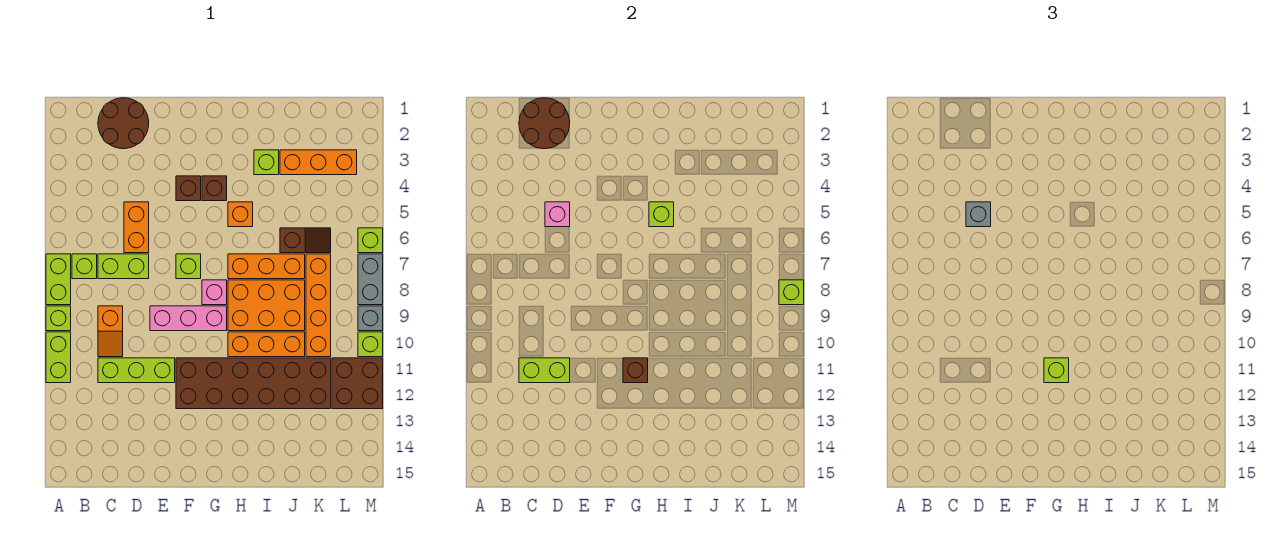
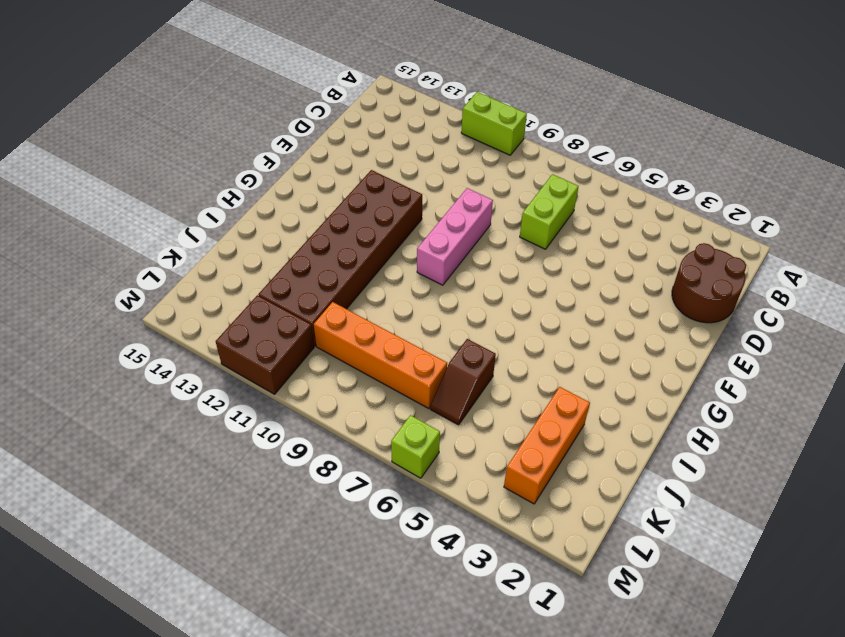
none -> lime 1x2 brick [46,254,71,305]
none -> lime 1x1 brick [46,306,71,331]
none -> lime 1x1 brick [72,254,97,279]
none -> orange 1x2 slope [98,306,123,357]

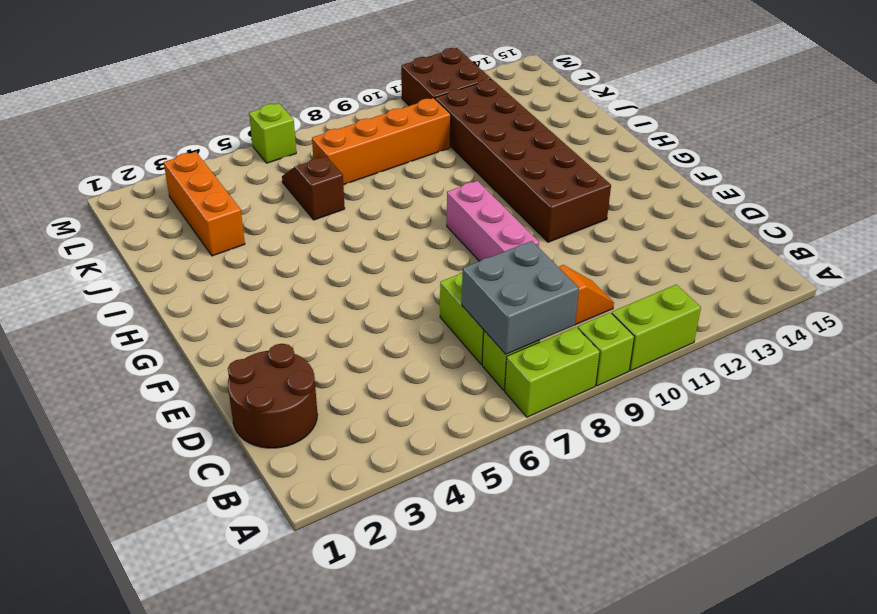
grey 2x2 brick [462,241,579,354] -> none
none -> lime 1x3 brick [98,358,175,383]
none -> orange 1x2 brick [124,202,149,253]
none -> brown 1x1 brick [176,176,201,201]
none -> lime 1x1 brick [176,254,201,279]

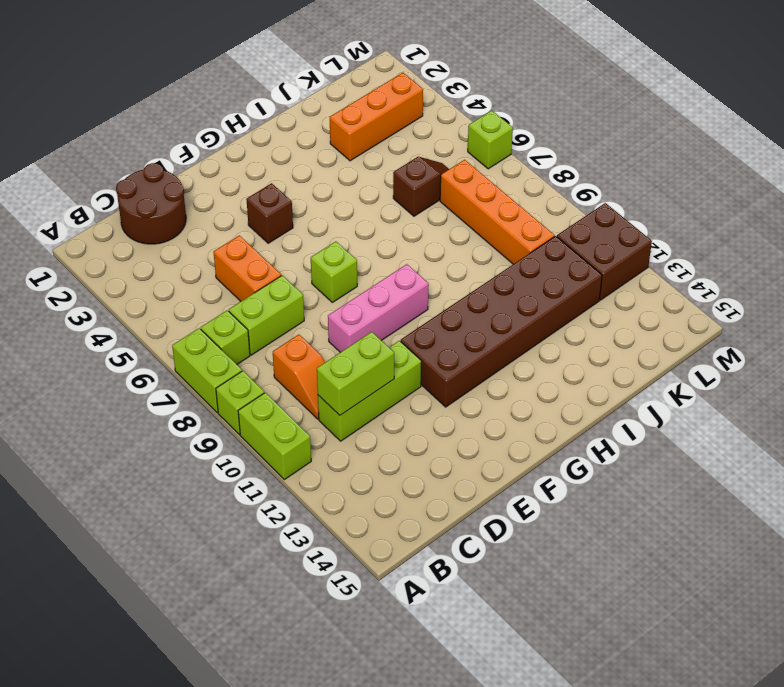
none -> brown 1x1 brick [202,176,227,201]
none -> pink 1x1 brick [202,280,227,305]
none -> orange 1x1 brick [228,202,253,227]
none -> orange 1x3 brick [228,254,305,279]

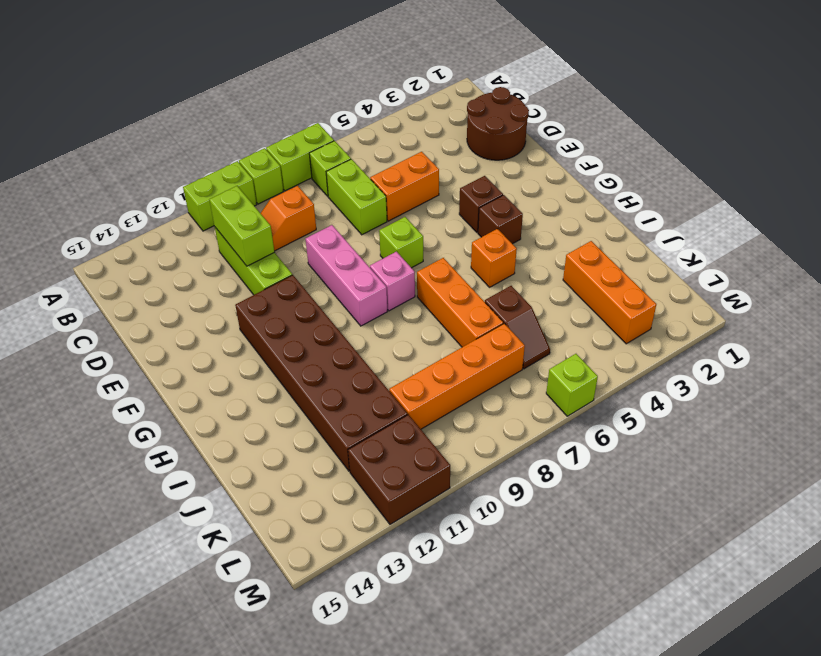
none -> orange 2x3 brick [228,280,305,331]
none -> orange 1x3 brick [228,332,305,357]
none -> lime 1x1 brick [254,150,279,175]
none -> grey 1x2 brick [358,254,383,305]

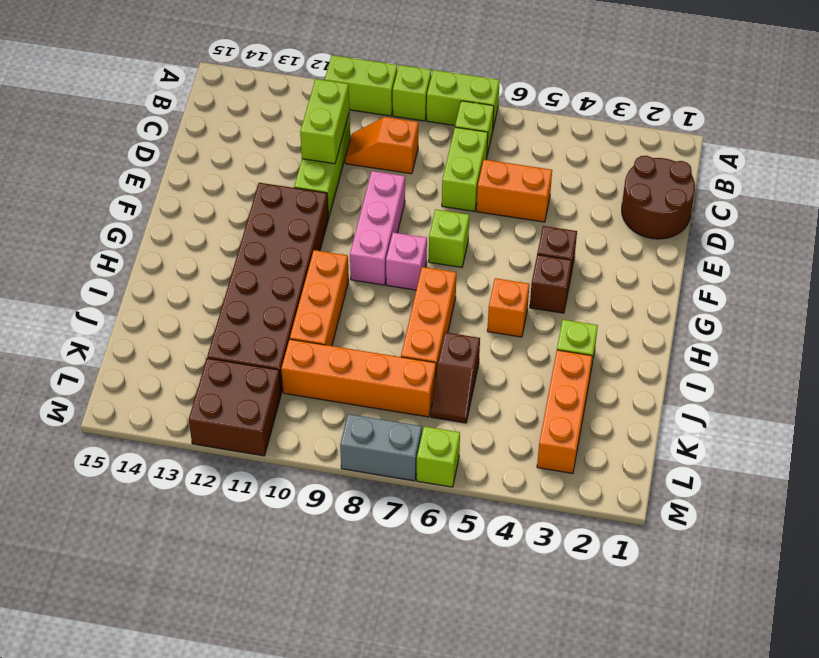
none -> orange 2x3 brick [228,280,305,331]
none -> grey 1x1 brick [358,306,383,331]
none -> lime 1x1 brick [358,332,383,357]
none -> brown 2x2 round brick [519,98,570,149]

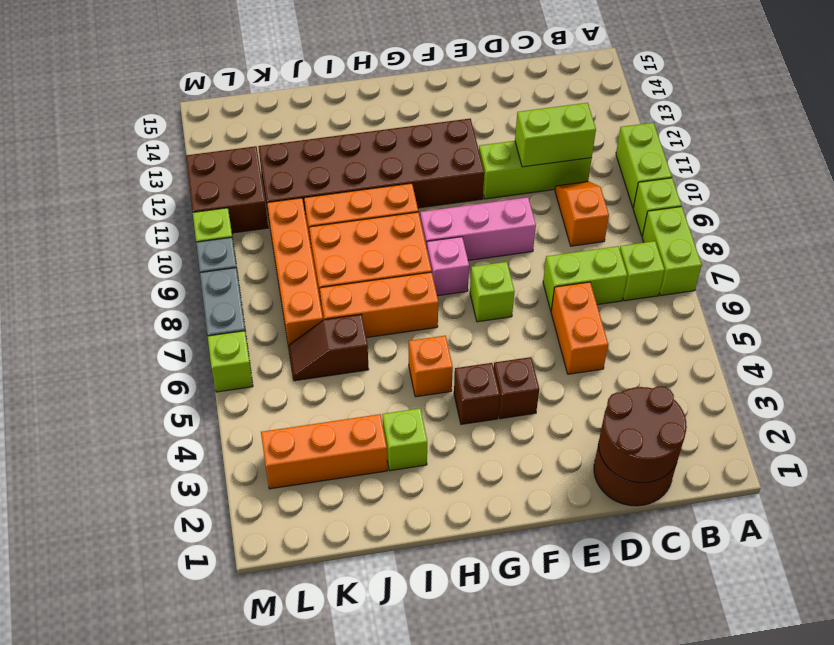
none -> pink 1x1 brick [545,202,570,227]
none -> brown 1x1 brick [623,358,648,383]
none -> lime 1x1 brick [649,202,674,227]
none -> lime 1x1 brick [779,280,804,305]

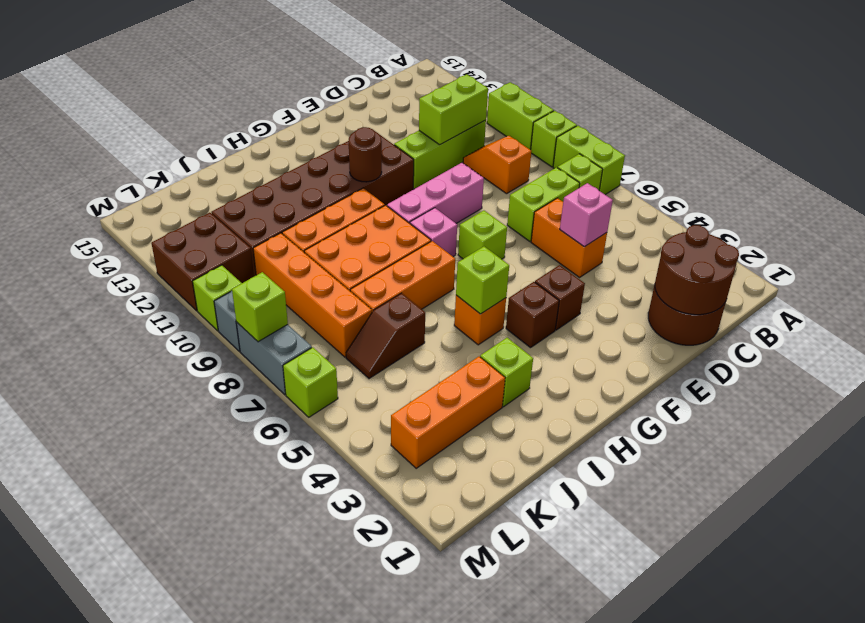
brown 1x1 round brick [349,127,382,182] -> brown 1x1 brick [623,358,648,383]
none -> grey 1x1 brick [966,202,991,227]
none -> lime 1x1 brick [1044,358,1069,383]

